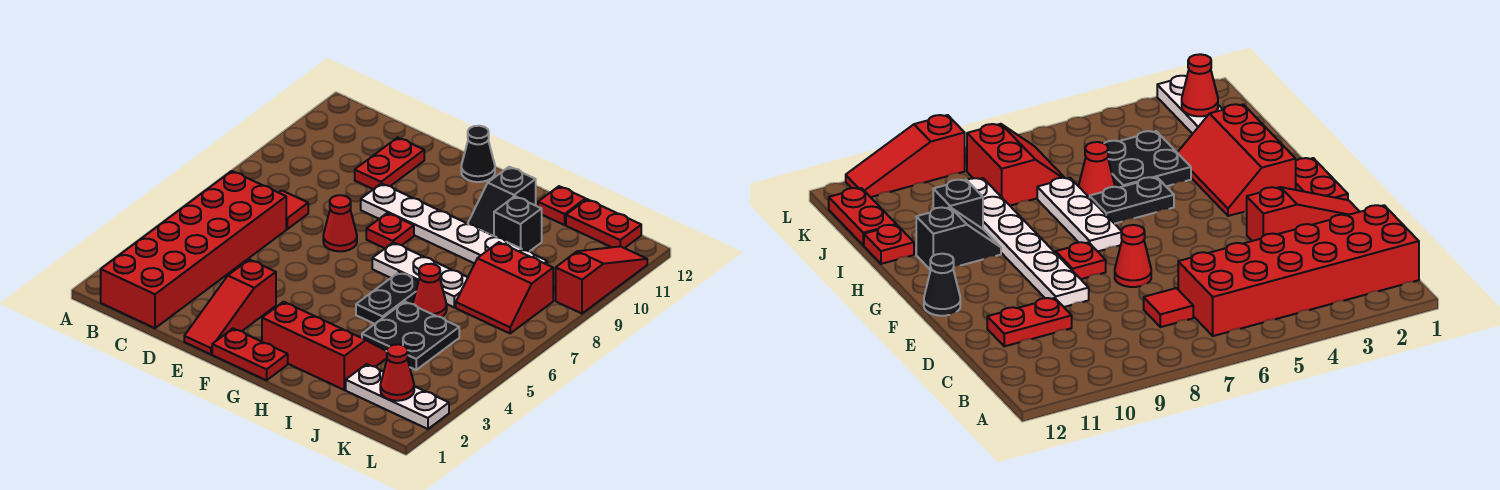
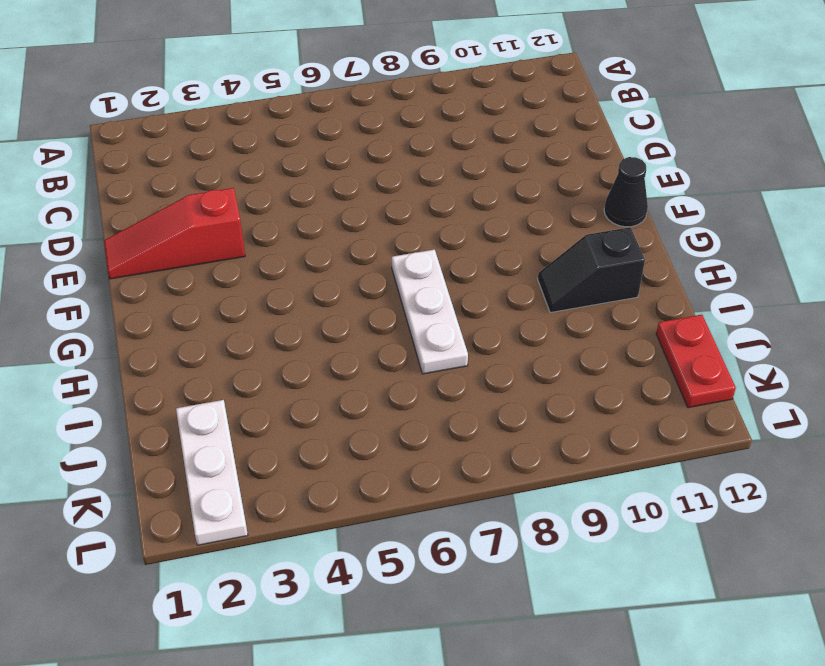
none -> red 2x6 brick [101,171,286,328]
none -> red 1x1 tile [279,190,308,229]
none -> red 1x2 plate [355,137,424,189]

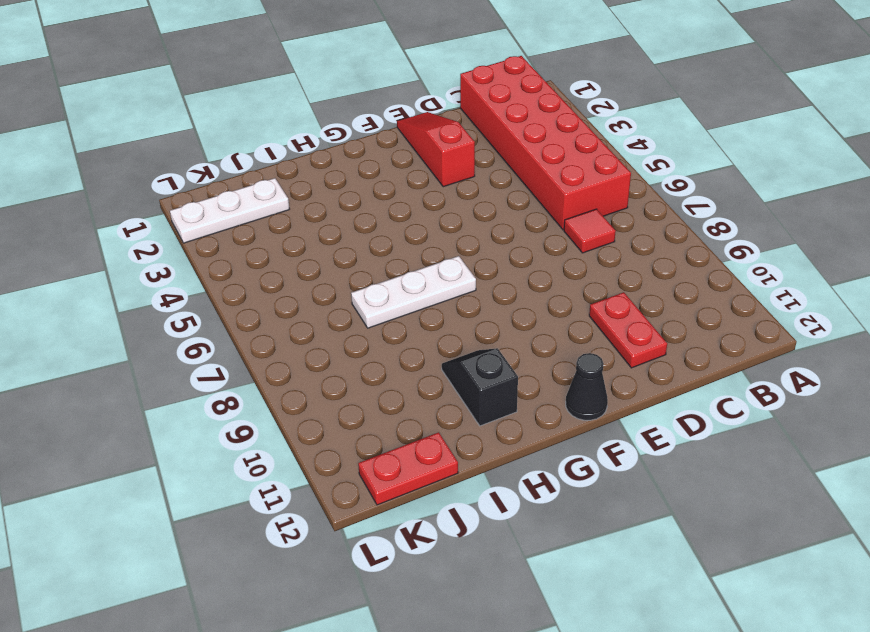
none -> red 1x1 cone [323,195,357,251]
none -> white 1x6 plate [361,183,547,264]
none -> red 1x2 plate [212,328,288,380]

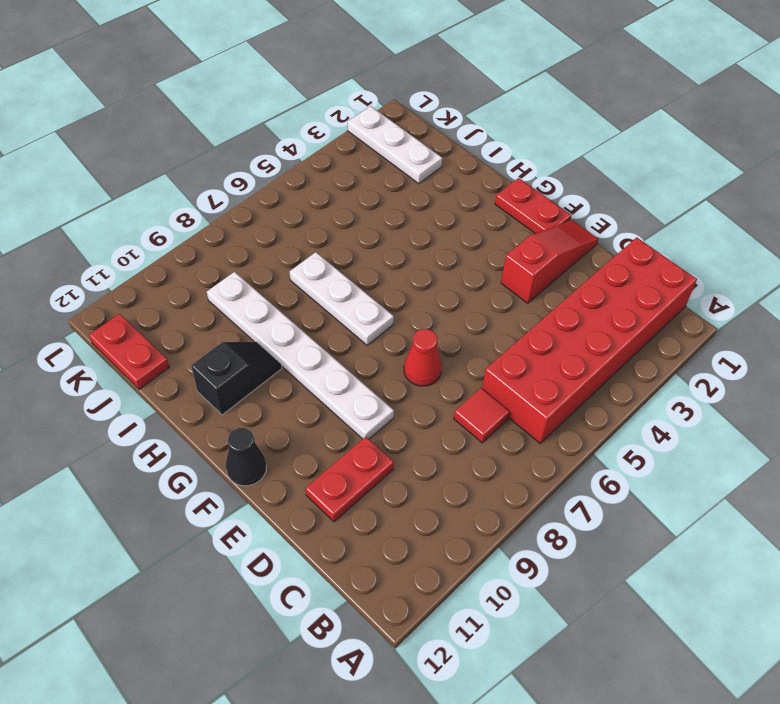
none -> red 1x1 plate [366,213,414,248]
none -> red 2x3 slope [262,302,387,390]
none -> black 1x2 plate [356,272,419,324]

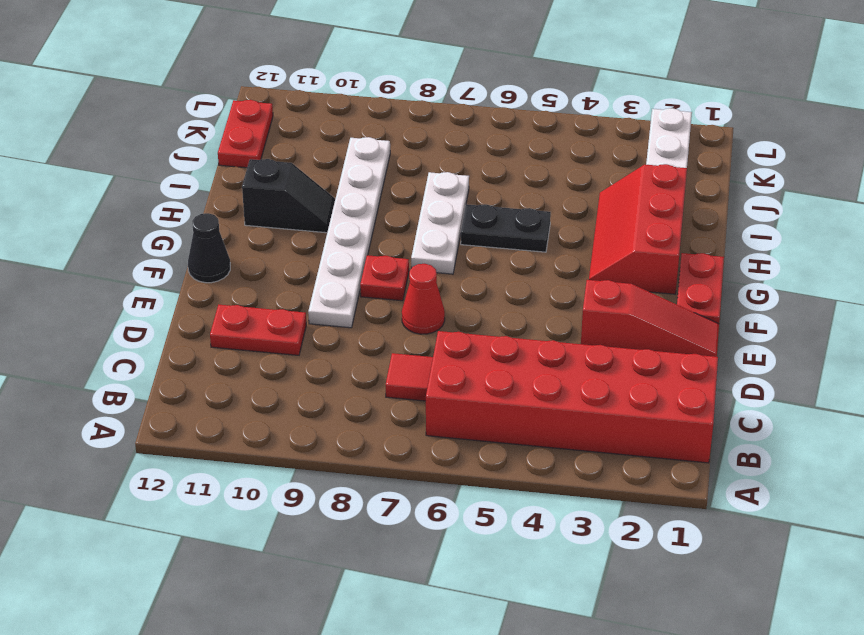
none -> black 2x2 plate [362,302,459,370]
none -> red 1x1 cone [413,264,447,317]
none -> black 1x1 brick [494,196,542,251]

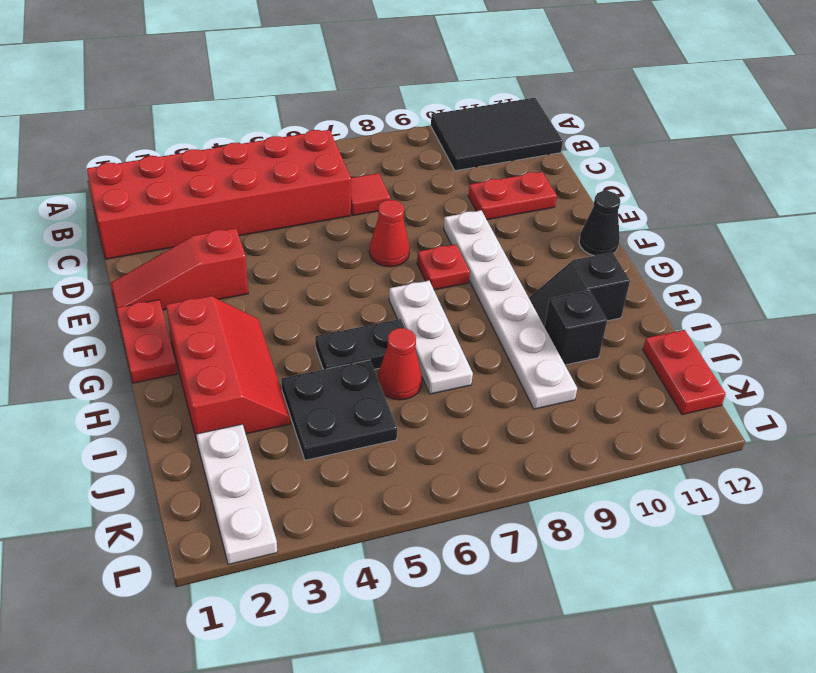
black 2x3 tile [431,98,563,171] -> none
none -> red 1x1 plate [538,186,586,225]
none -> red 2x2 slope [456,242,553,333]
none -> red 1x3 slope [556,246,647,314]

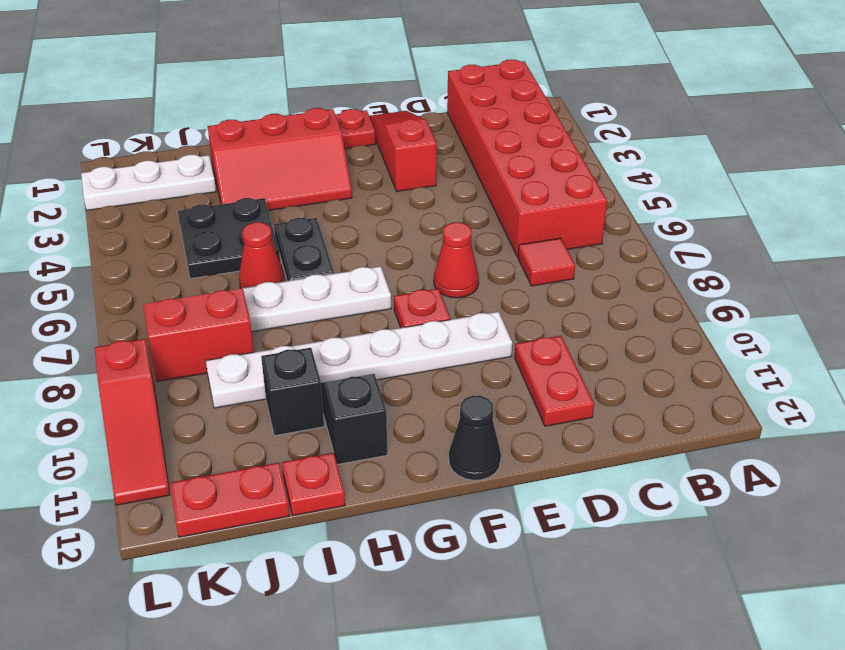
none -> red 1x1 cone [380,344,414,401]

